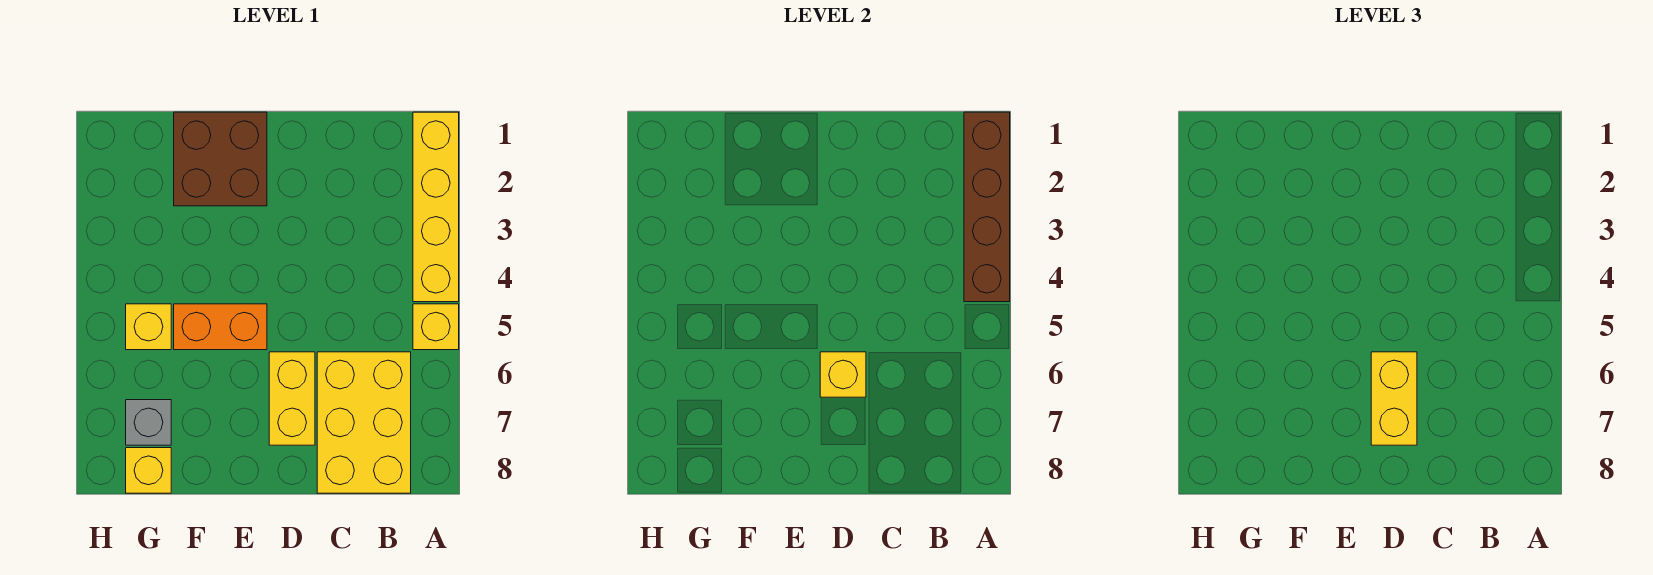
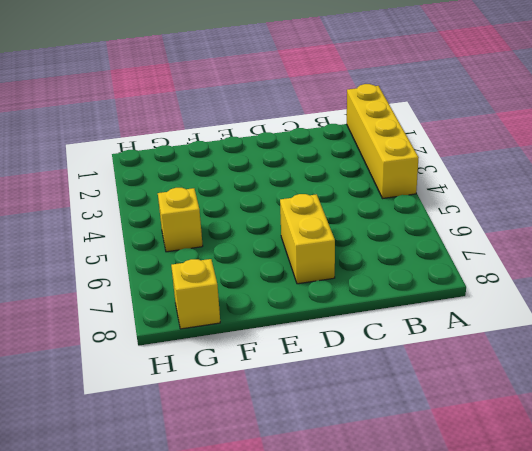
none -> yellow 1x1 brick [413,304,459,350]
none -> yellow 2x3 brick [317,352,411,493]
none -> brown 2x2 brick [174,112,267,206]

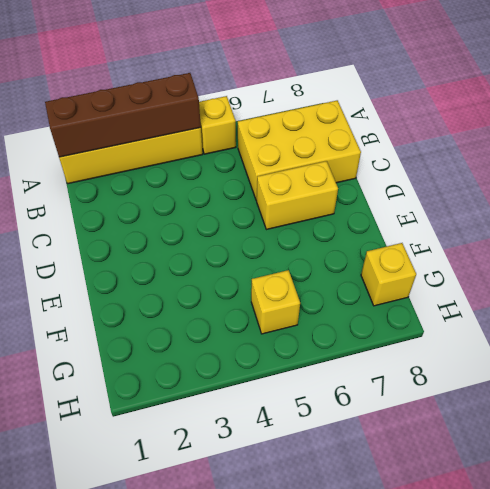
none -> brown 2x2 brick [174,112,267,206]
none -> orange 1x2 brick [174,304,267,350]
none -> grey 1x1 brick [126,400,171,445]

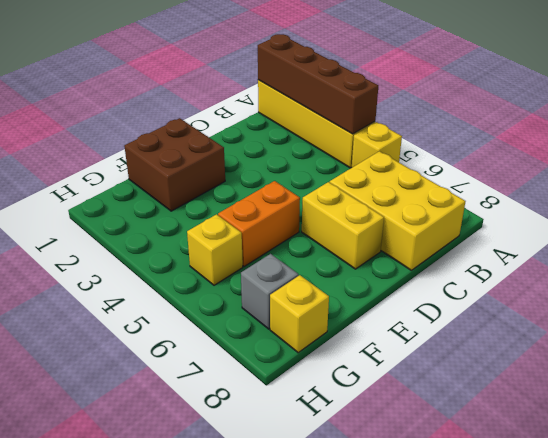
none -> yellow 1x1 brick [820,352,866,397]
none -> yellow 1x2 brick [1371,352,1417,445]

